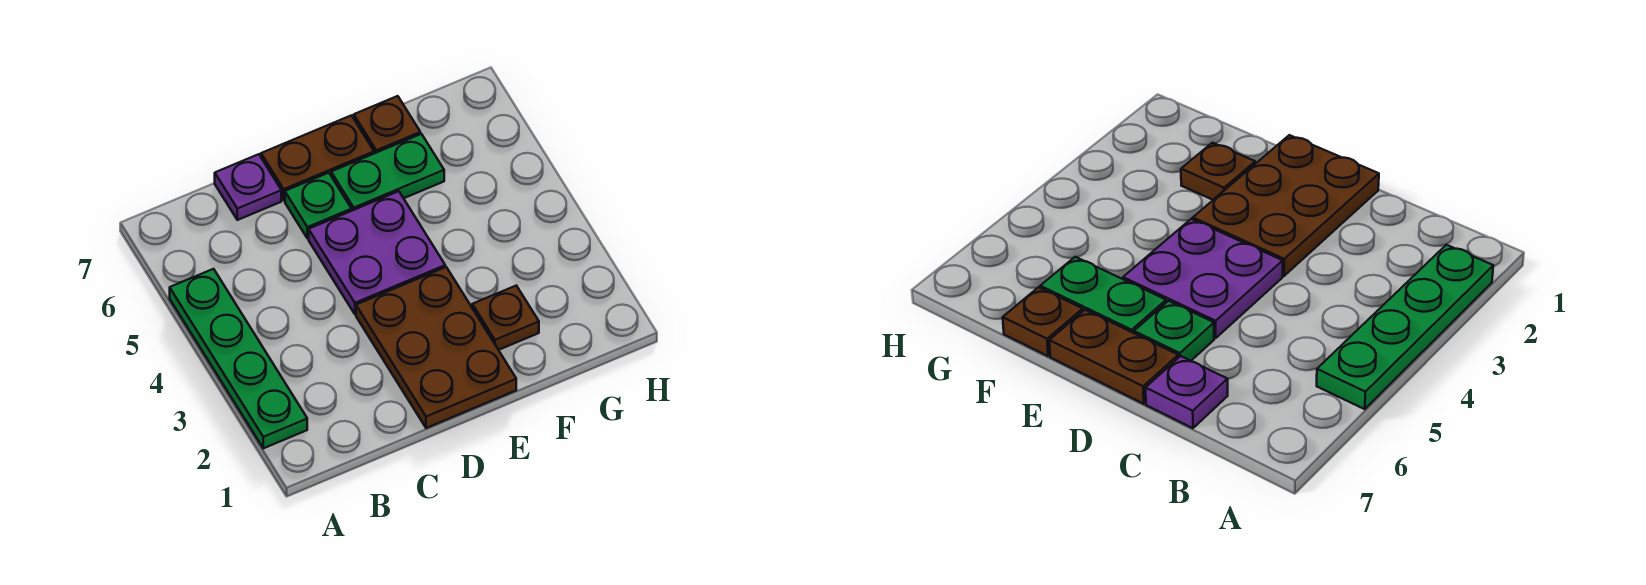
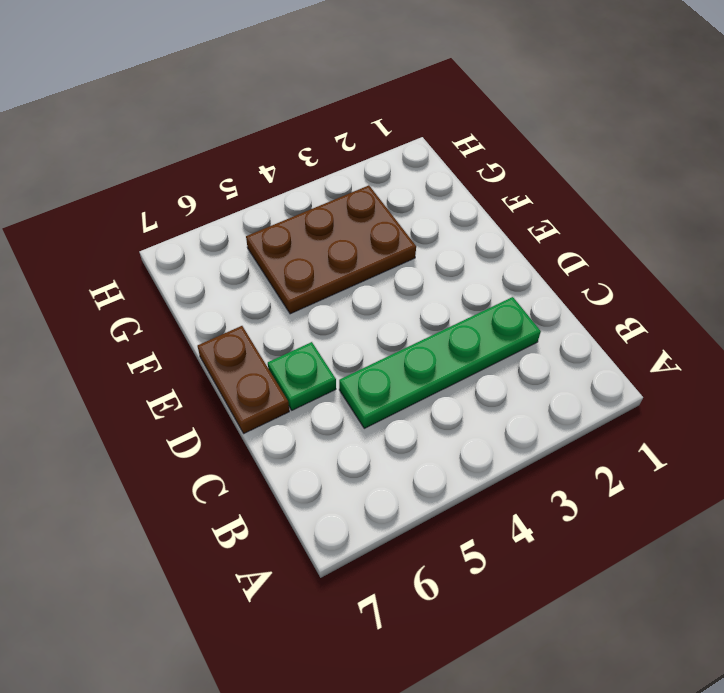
green 1x4 plate [339,297,541,428] -> green 1x4 plate moved to [170,269,307,448]
brown 2x3 plate [246,185,416,314] -> brown 2x3 plate moved to [356,267,516,428]
none -> purple 1x1 plate [215,154,281,220]
none -> purple 2x2 plate [309,191,445,314]

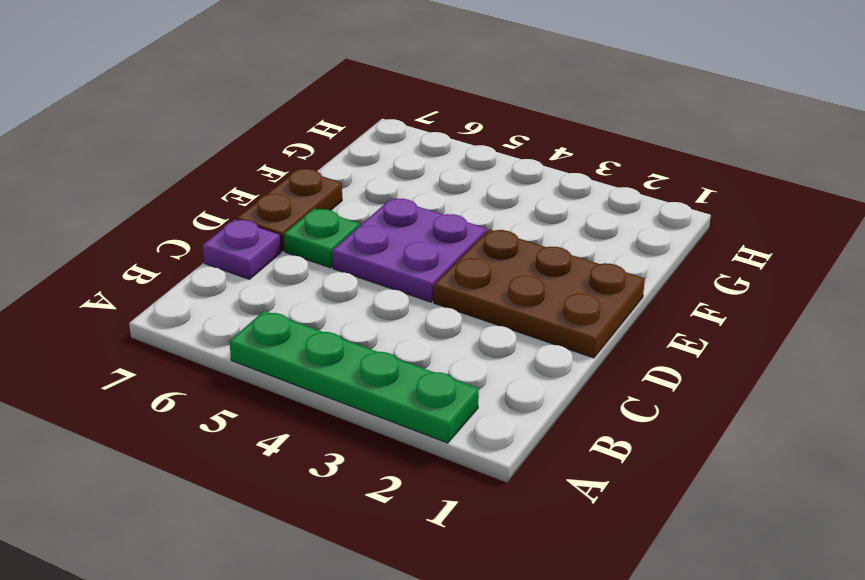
none -> green 1x2 plate [331,134,444,211]
none -> brown 1x1 plate [472,286,539,350]

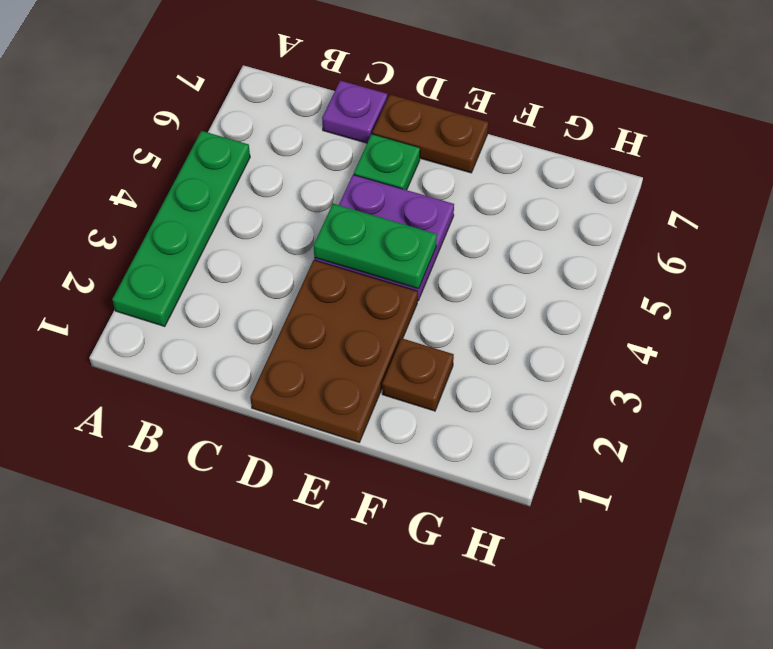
green 1x2 plate [314,204,437,289] -> green 1x2 plate moved to [331,134,444,211]
none -> brown 1x1 plate [354,96,420,153]

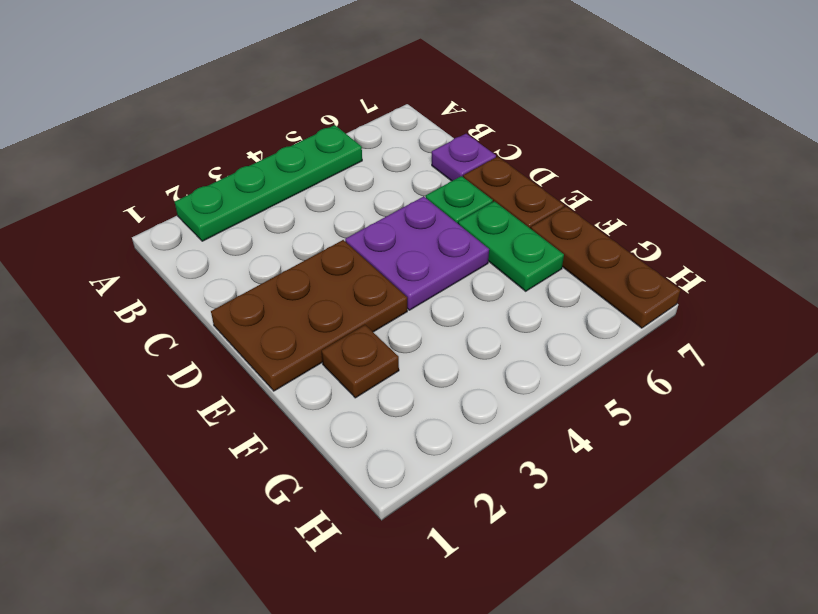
brown 1x3 plate [531,206,681,328] -> brown 1x1 plate [354,96,420,153]

